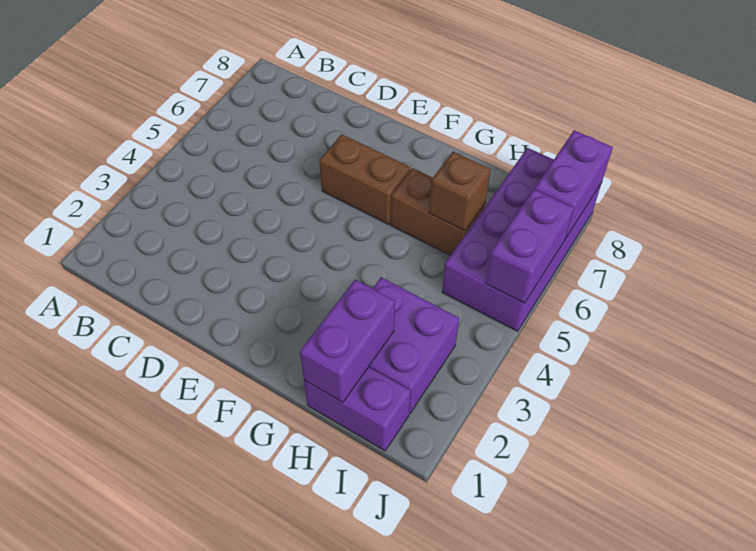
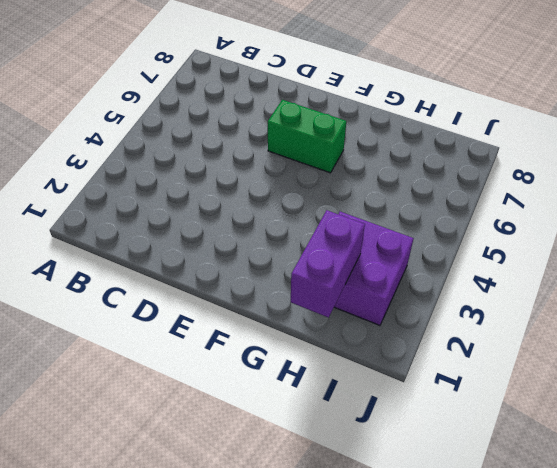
green 1x2 brick [268,100,346,173] -> brown 1x2 brick [320,134,411,224]
none -> brown 1x2 brick [391,168,486,256]
none -> purple 1x2 brick [304,367,411,451]

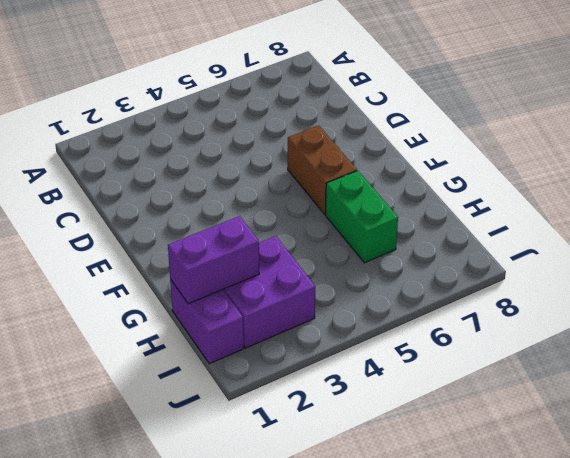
green 1x2 brick [325,171,398,263] -> brown 1x2 brick [391,168,486,256]
none -> purple 2x4 brick [442,148,602,331]
none -> brown 1x1 brick [429,152,491,231]

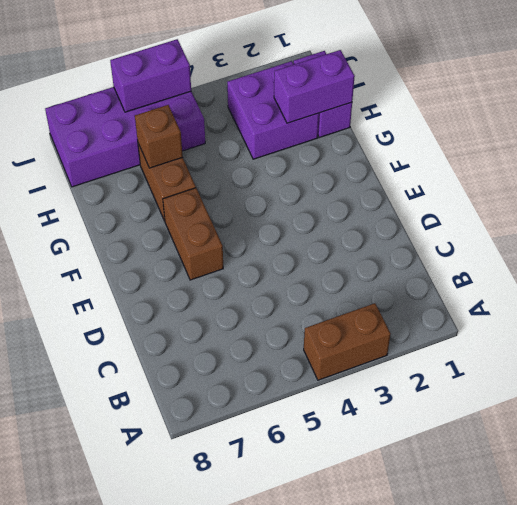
brown 1x2 brick [304,303,390,380] -> none
none -> purple 1x2 brick [535,130,613,238]

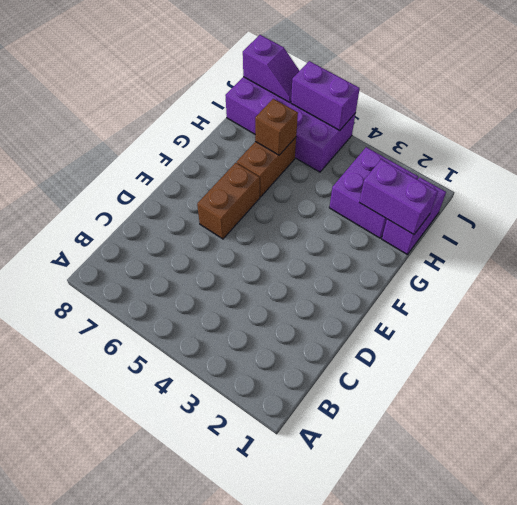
purple 1x2 slope [243,35,299,103] -> purple 1x2 brick [535,130,613,238]

